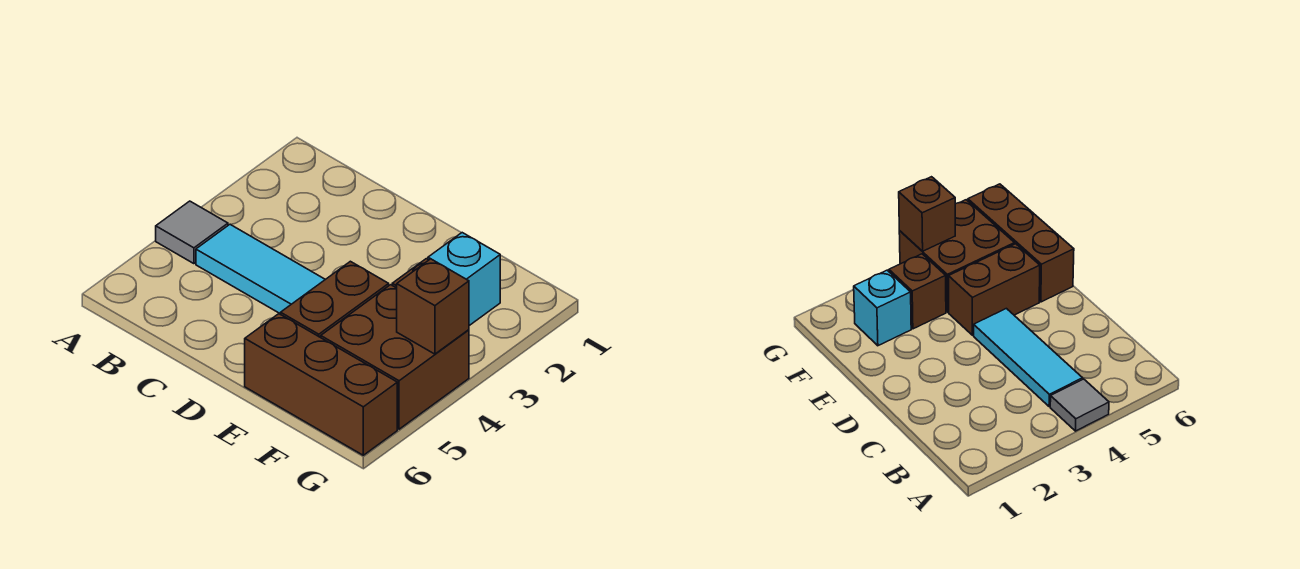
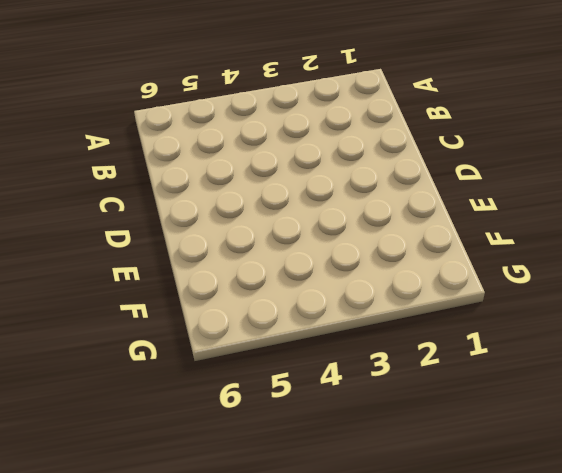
none -> grey 1x1 tile [156,201,228,264]
none -> cyan 1x3 tile [196,224,325,314]

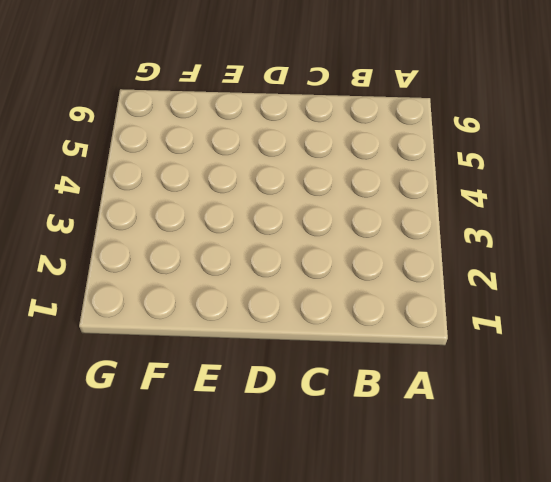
none -> grey 1x1 tile [156,201,228,264]
none -> cyan 1x3 tile [196,224,325,314]

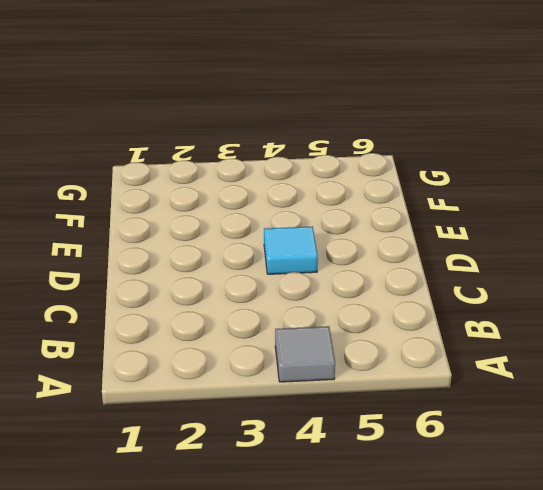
cyan 1x1 tile [264,226,318,274] -> cyan 1x3 tile [196,224,325,314]
none -> brown 1x2 brick [281,261,389,337]
none -> brown 1x3 brick [245,314,397,455]

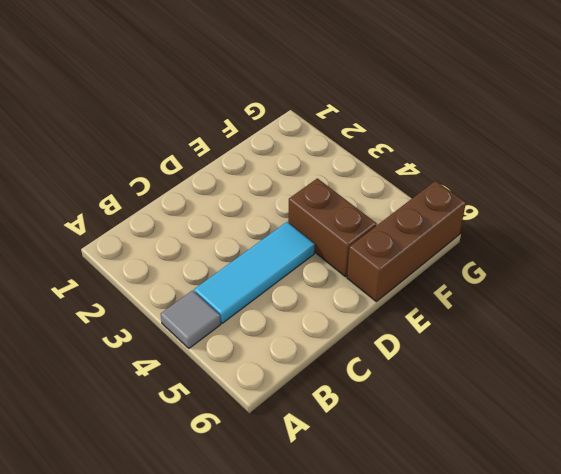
none -> cyan 1x1 brick [428,233,500,326]
none -> brown 1x1 brick [889,254,946,329]

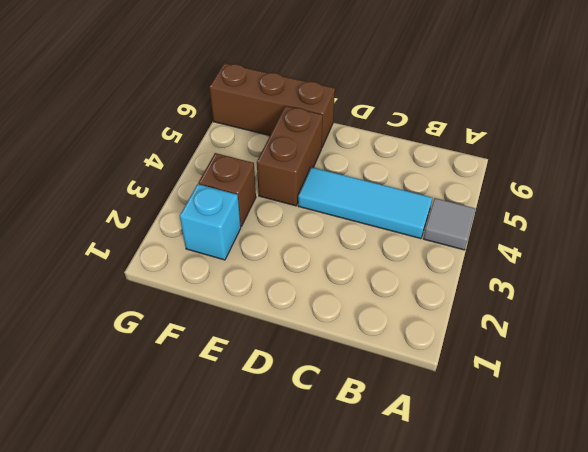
none -> brown 2x2 brick [321,285,469,429]
none -> brown 1x1 brick [397,259,469,354]

